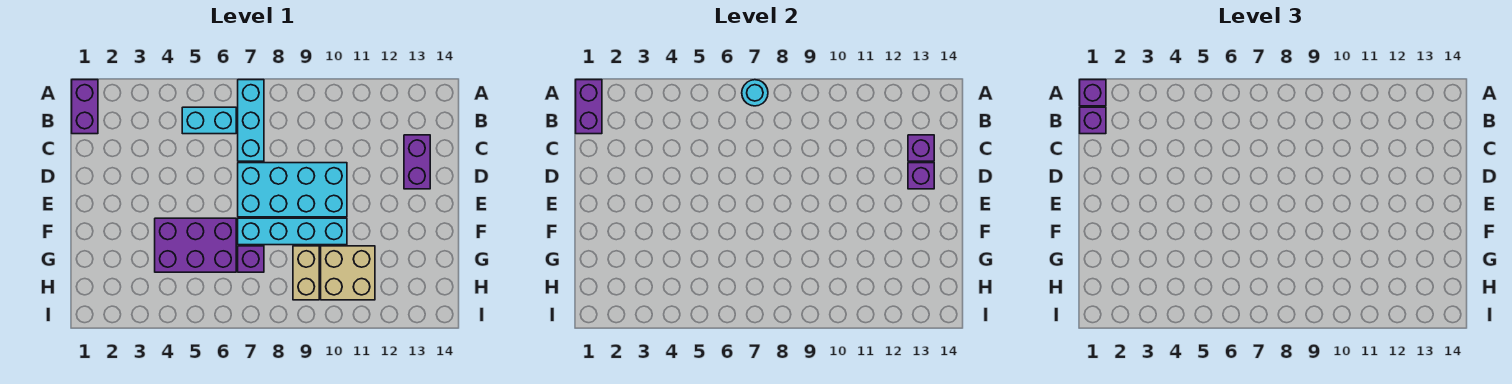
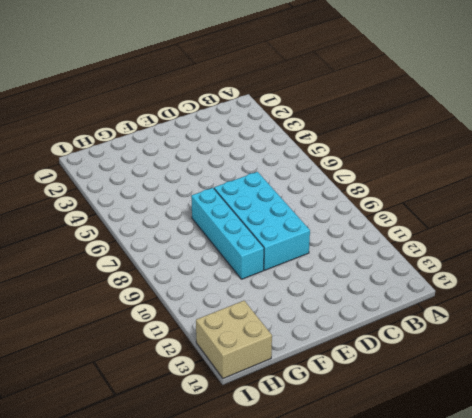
tan 2x2 brick [196,301,272,379] -> tan 2x2 brick moved to [321,246,375,300]
none -> purple 1x2 brick [72,80,98,134]
none -> cyan 1x3 brick [238,80,264,161]
none -> cyan 1x2 brick [182,107,236,134]

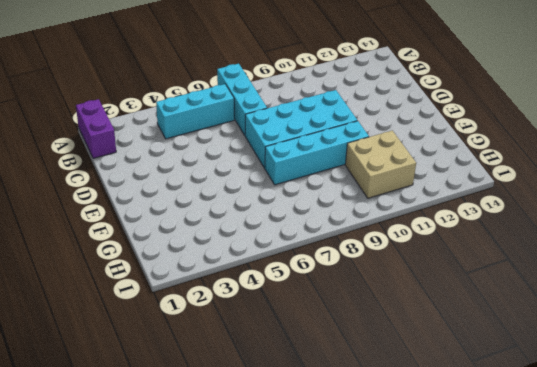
cyan 1x3 brick [156,84,234,139] -> cyan 1x2 brick [182,107,236,134]
none -> purple 1x2 brick [404,135,430,189]
none -> purple 2x3 brick [155,218,236,272]
none -> purple 1x1 brick [238,246,264,272]

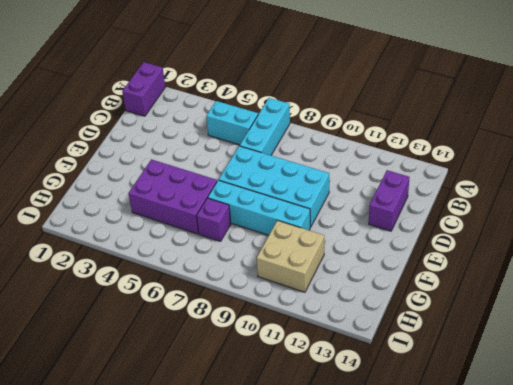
none -> tan 1x2 brick [293,246,319,300]
none -> purple 1x2 brick [576,80,602,134]
none -> cyan 1x1 round brick [742,80,768,106]

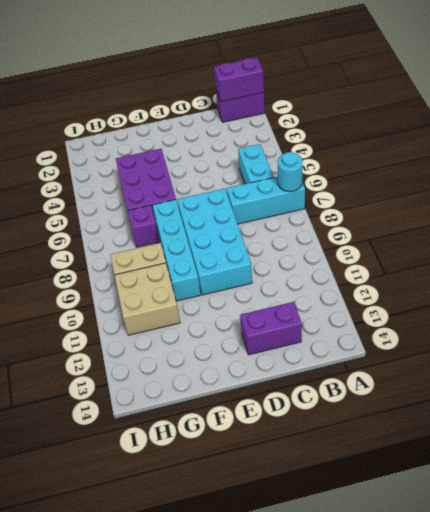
none -> purple 1x1 brick [908,135,934,161]
none -> purple 1x1 brick [908,163,934,189]
none -> purple 1x1 brick [1080,80,1106,106]

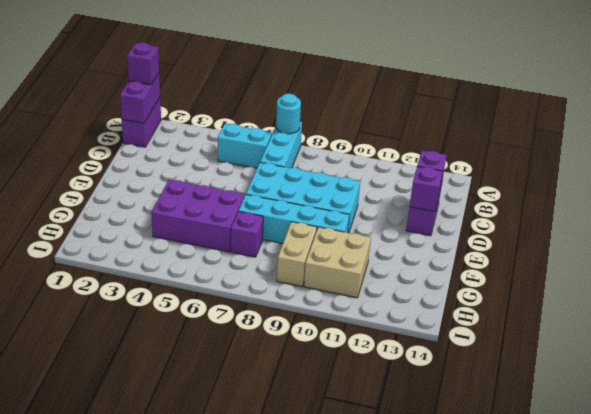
none -> purple 1x1 brick [1080,107,1106,134]

